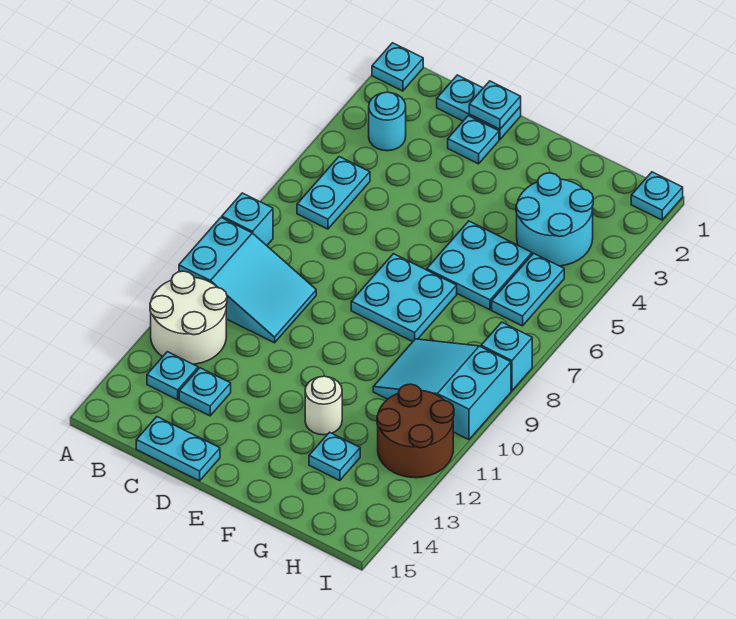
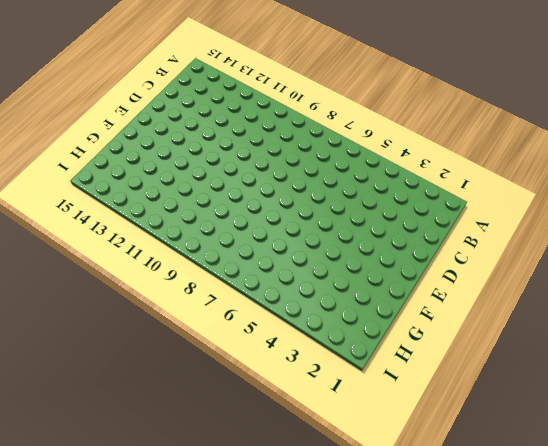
none -> cyan 1x1 plate [372,43,423,91]
none -> cyan 1x1 brick [222,193,273,246]
none -> cyan 2x3 slope [179,217,316,343]

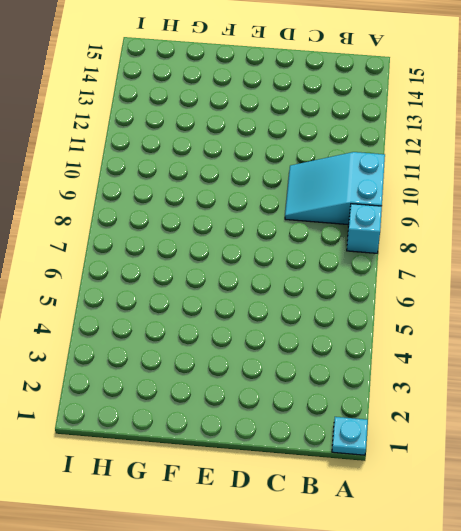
none -> white 2x2 round brick [150,271,227,364]
none -> cyan 1x1 round brick [369,92,406,151]
none -> cyan 1x2 plate [297,157,370,229]

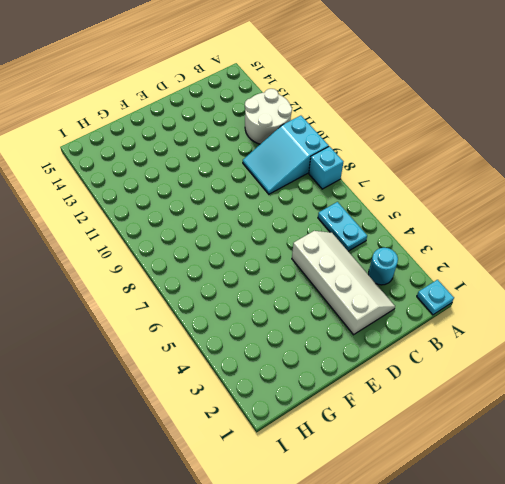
white 2x4 slope [292,231,395,335] -> cyan 1x1 plate [448,116,499,164]
none -> cyan 1x1 plate [147,352,198,400]
none -> cyan 1x2 plate [437,75,521,139]
none -> cyan 1x1 plate [179,368,231,416]

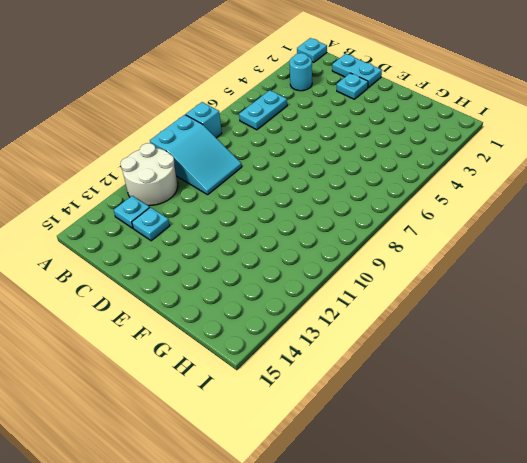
none -> cyan 1x2 plate [136,417,220,481]
none -> cyan 2x2 plate [351,254,457,342]
none -> cyan 2x2 plate [427,221,532,310]

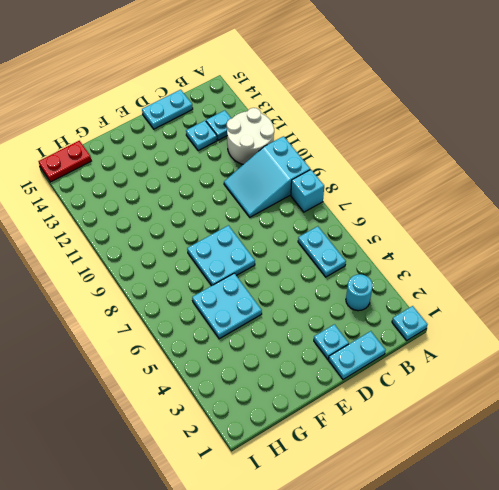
red 1x2 plate [39,141,91,182] -> none
none -> white 1x1 round brick [305,376,342,435]
none -> cyan 2x2 round brick [516,173,593,266]
none -> cyan 2x3 slope [373,339,511,440]

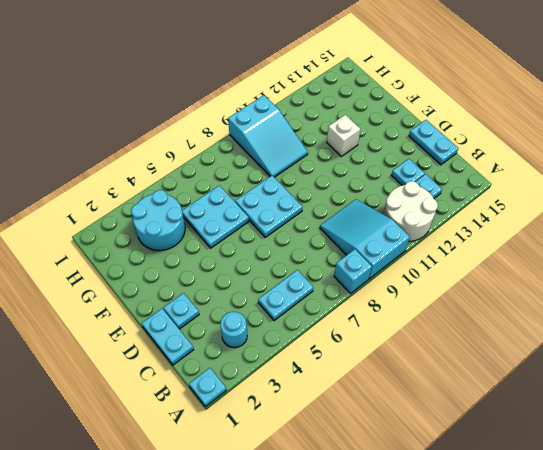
white 1x1 brick [327,115,360,156] -> white 1x1 round brick [305,376,342,435]
none -> cyan 1x1 plate [309,432,360,481]
none -> cyan 1x2 plate [492,253,564,326]
none -> brown 2x2 round brick [377,384,454,478]

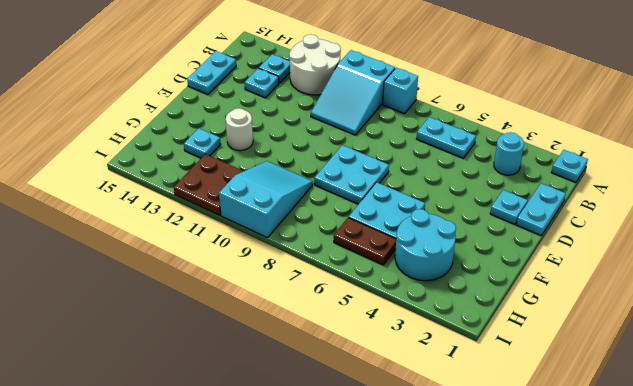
brown 1x2 plate [334,218,396,265] -> cyan 1x2 plate [492,253,564,326]
brown 2x2 plate [174,154,243,215] -> brown 2x2 round brick [377,384,454,478]
none -> cyan 1x1 plate [631,172,683,220]
none -> cyan 1x1 brick [481,322,532,391]
none -> cyan 1x1 plate [469,81,521,129]

